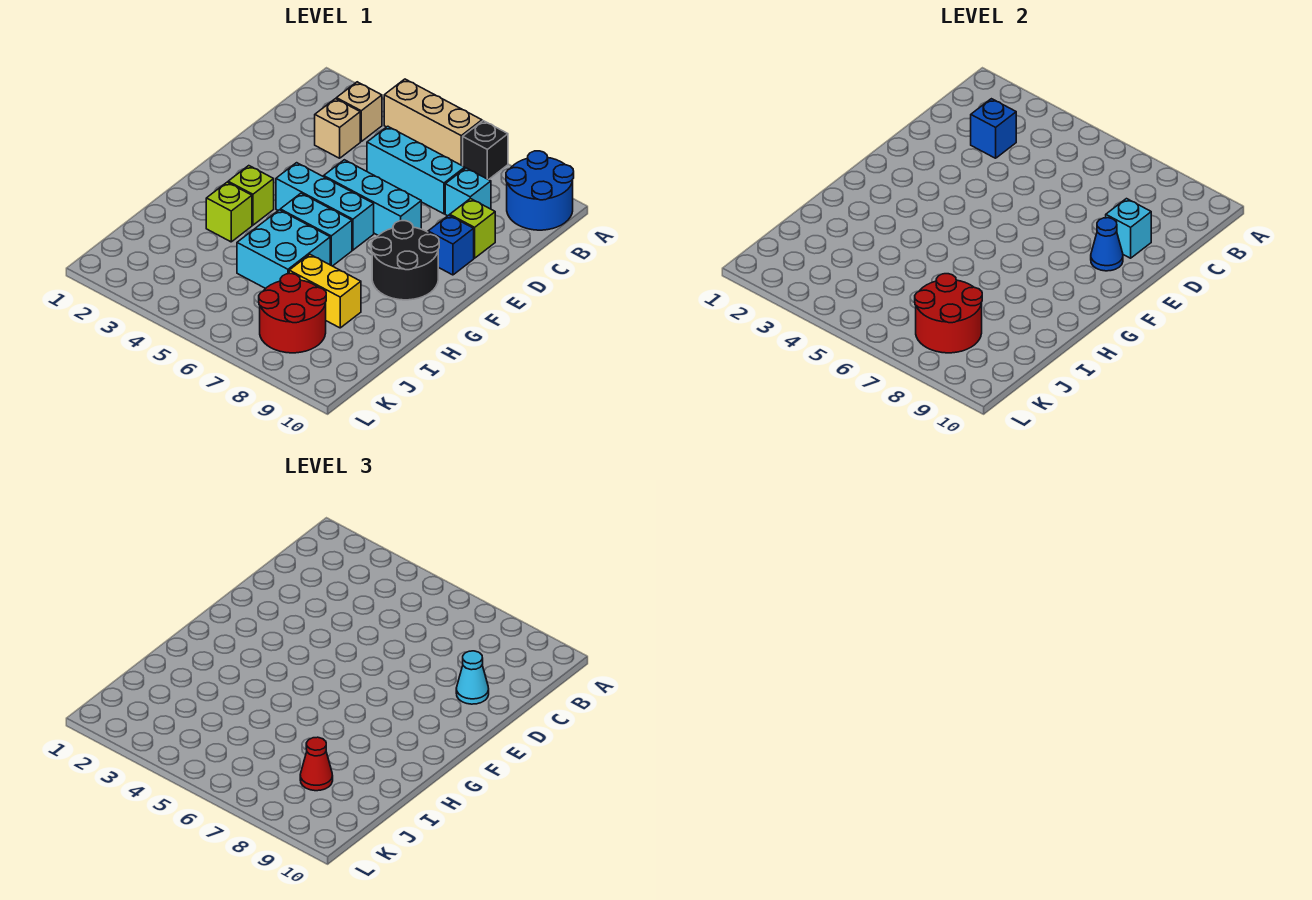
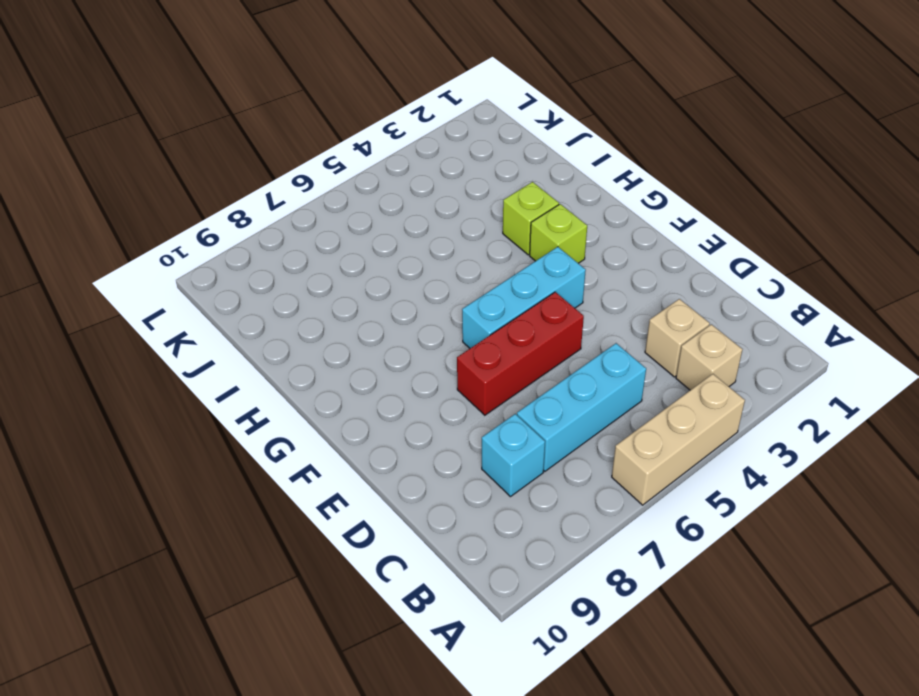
red 1x3 brick [457,292,584,415] -> cyan 1x3 brick [324,160,421,235]
none -> black 1x1 brick [463,121,508,180]
none -> blue 2x2 round brick [506,151,574,230]
none -> lime 1x1 brick [450,198,495,258]

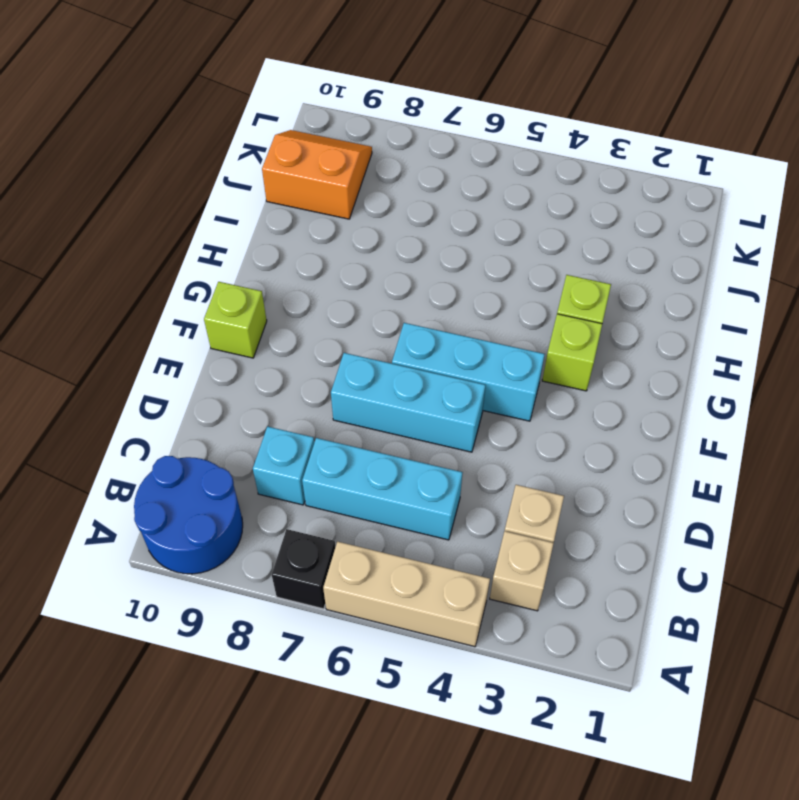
lime 1x1 brick [204,282,267,358] -> lime 1x1 brick moved to [450,198,495,258]
orange 2x2 slope [262,130,372,219] -> none
none -> blue 1x1 brick [428,215,474,275]
none -> black 2x2 round brick [371,221,439,300]
none -> cyan 1x2 brick [280,193,352,266]

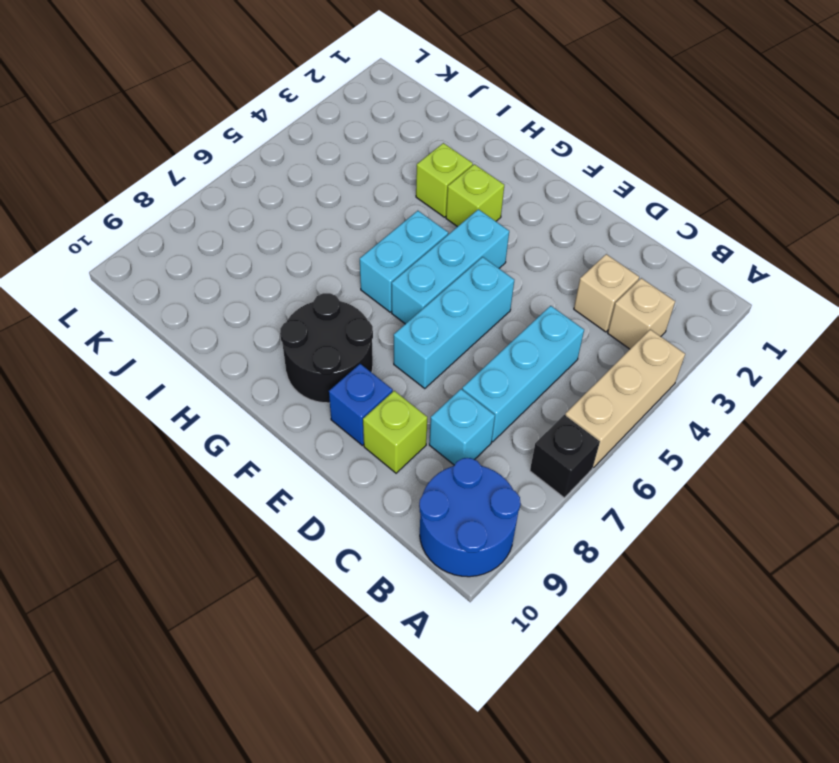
none -> cyan 2x2 brick [237,210,330,288]
none -> yellow 1x2 brick [289,255,361,328]
none -> red 2x2 round brick [259,274,326,353]

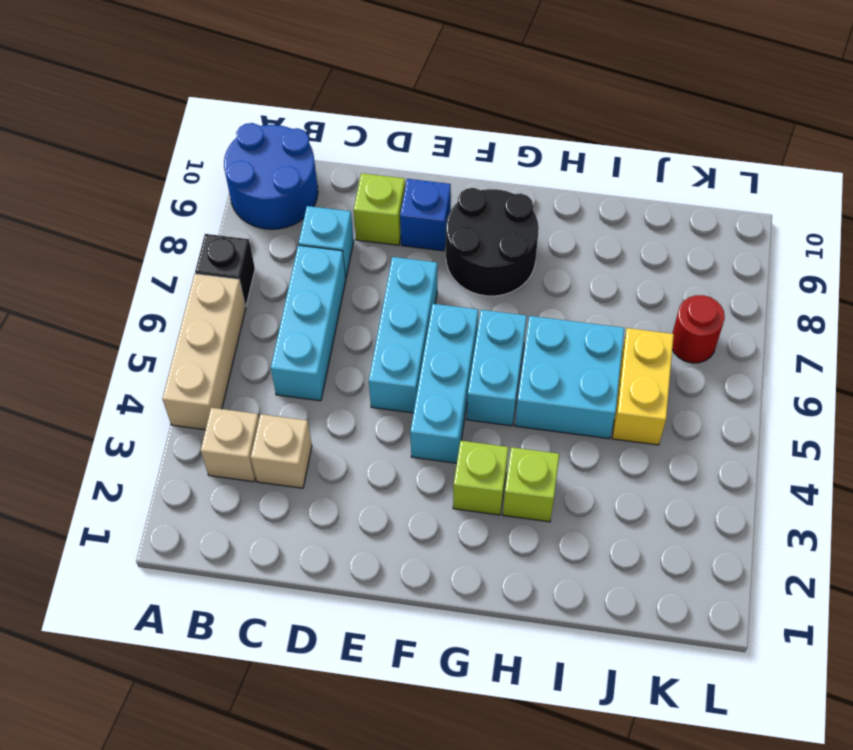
yellow 1x2 brick [612,328,674,445] -> yellow 1x2 brick moved to [289,255,361,328]
red 1x1 round brick [672,295,725,363] -> red 2x2 round brick [259,274,326,353]
none -> blue 1x1 brick [971,99,1016,158]
none -> cyan 1x1 brick [1106,199,1151,258]
none -> blue 1x1 cone [1091,218,1123,271]

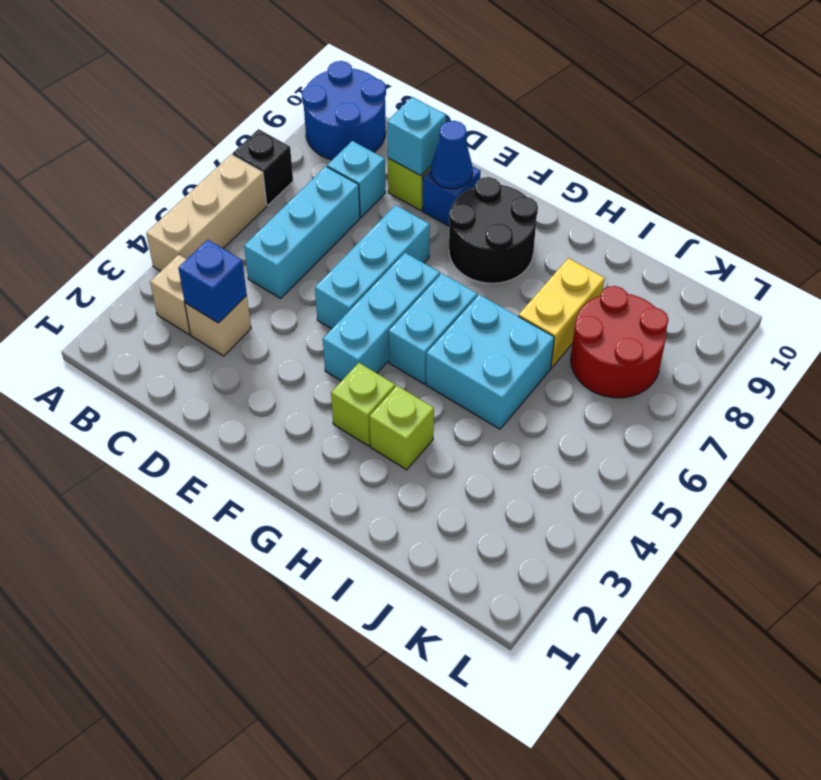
none -> red 2x2 round brick [915,274,982,353]
none -> cyan 1x1 cone [456,651,489,704]
none -> red 1x1 cone [300,737,333,791]

